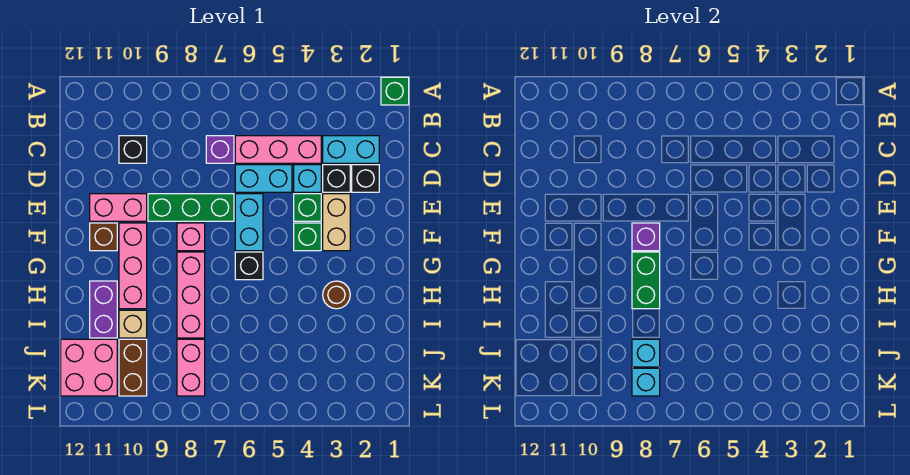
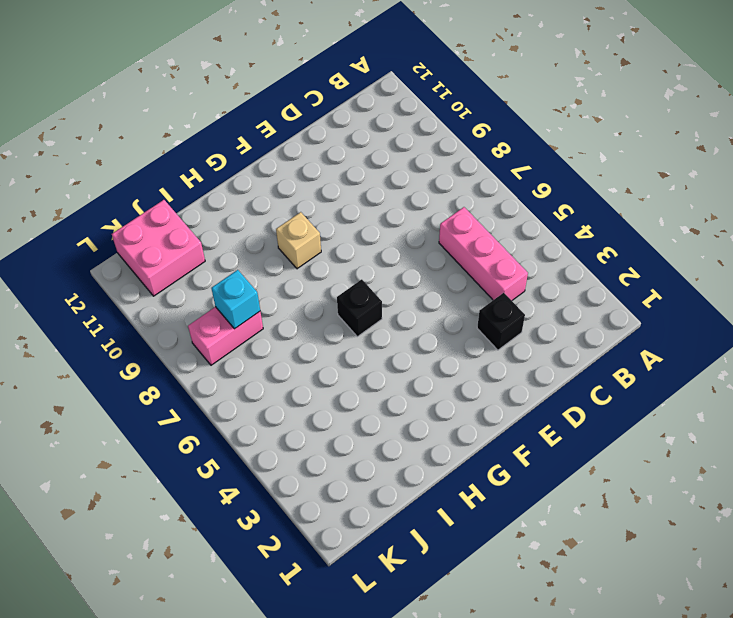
tan 1x1 brick [276,212,321,269] -> tan 1x1 brick moved to [119,310,147,338]
none -> green 1x1 brick [381,77,409,105]
none -> cyan 1x2 brick [323,136,379,163]
none -> purple 1x1 brick [206,136,234,163]
none -> black 1x1 brick [119,136,147,163]

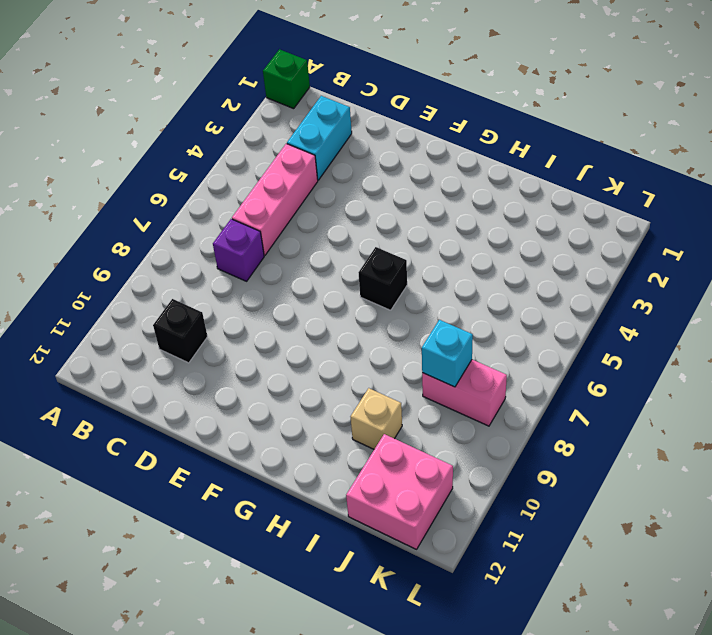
none -> black 1x1 brick [352,165,379,192]
none -> black 1x1 brick [323,165,350,192]
none -> cyan 1x1 brick [294,165,321,192]
none -> cyan 1x2 brick [235,165,292,192]

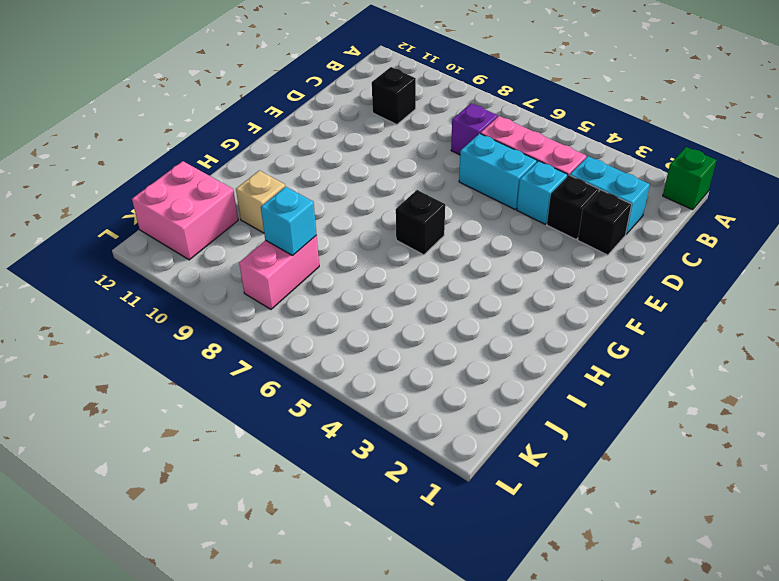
none -> tan 1x2 brick [323,194,350,251]
none -> green 1x1 brick [294,194,321,221]
none -> cyan 1x2 brick [235,194,263,251]
none -> green 1x3 brick [148,194,234,221]

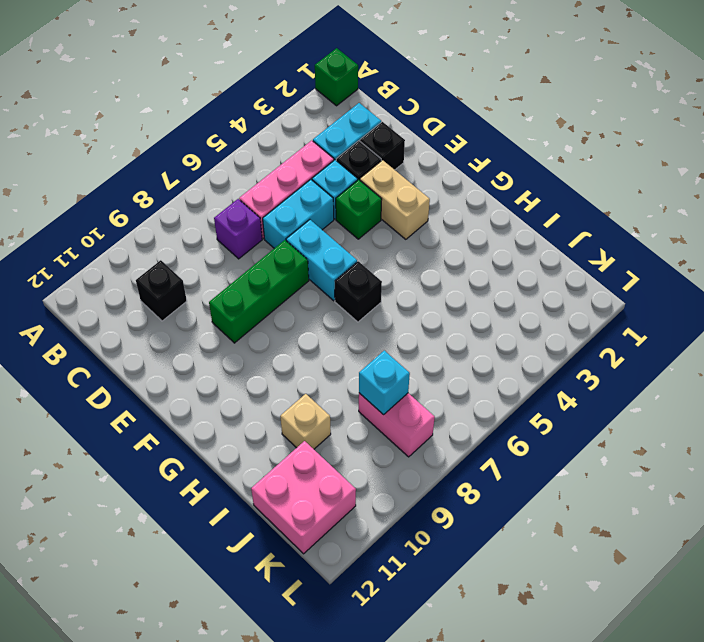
none -> pink 1x2 brick [90,194,147,221]
none -> green 1x1 brick [294,223,321,251]
none -> pink 1x1 brick [177,223,205,251]
none -> pink 1x3 brick [119,223,147,309]

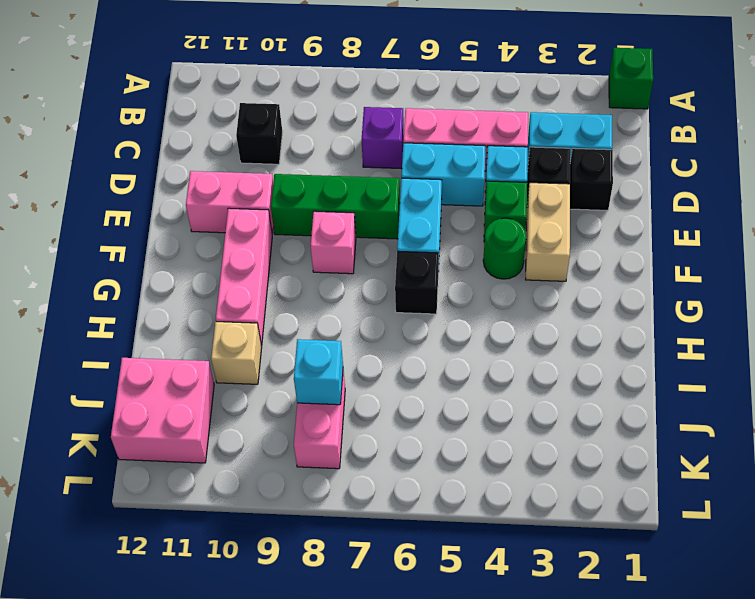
green 1x1 round brick [483,218,526,279] -> green 1x1 brick [294,223,321,251]
none -> brown 1x1 brick [90,223,117,251]
none -> pink 1x3 brick [177,252,205,338]
none -> brown 1x1 round brick [323,281,350,309]
none -> purple 1x2 brick [90,281,117,338]

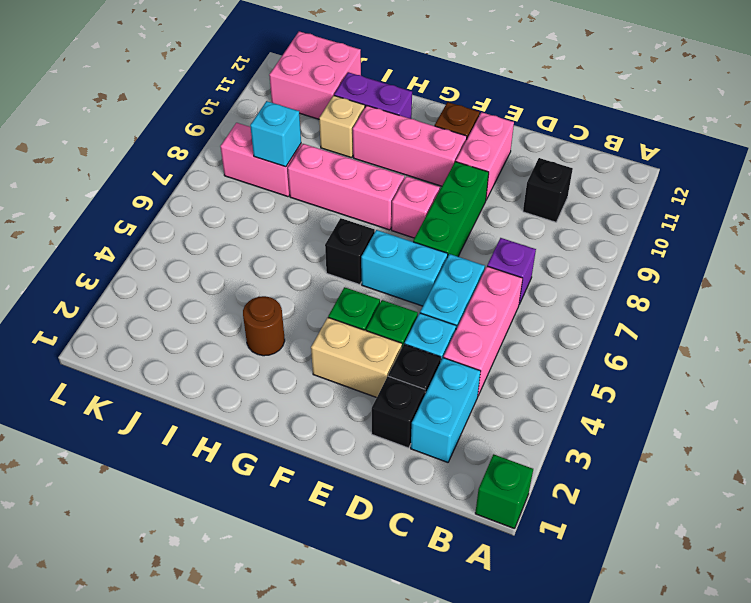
none -> brown 1x2 brick [119,339,147,396]
none -> purple 1x1 brick [632,223,660,251]
none -> green 1x2 brick [632,252,660,309]
none -> cyan 1x1 brick [632,368,660,396]

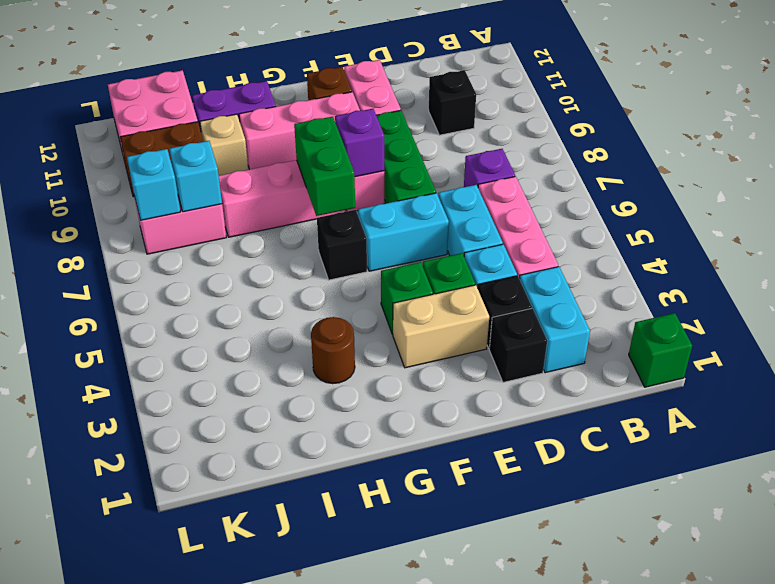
green 1x2 brick [294,117,355,216] -> green 1x2 brick turned to [632,252,660,309]

